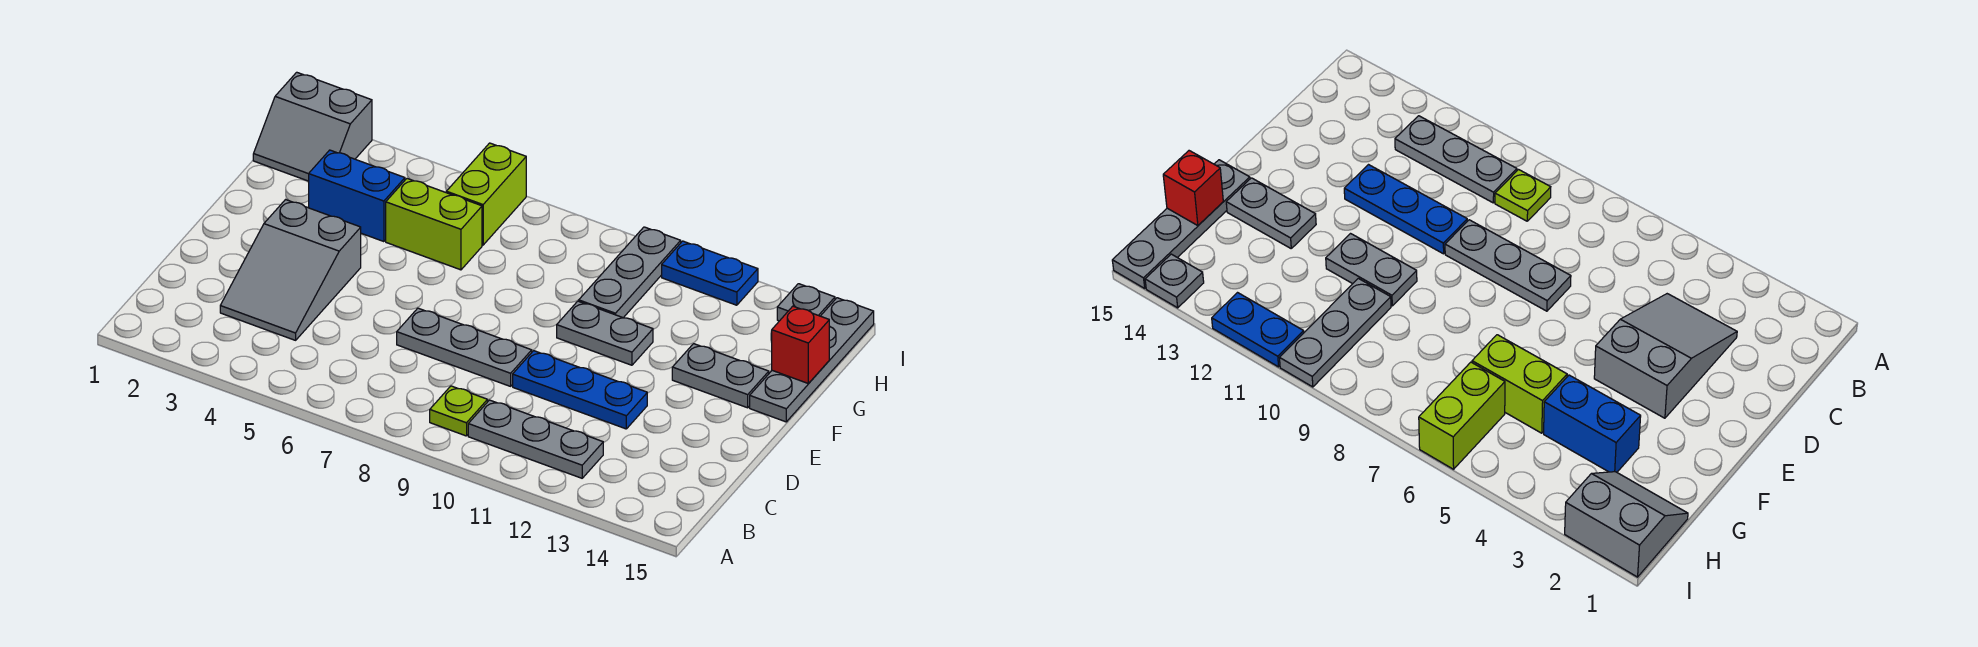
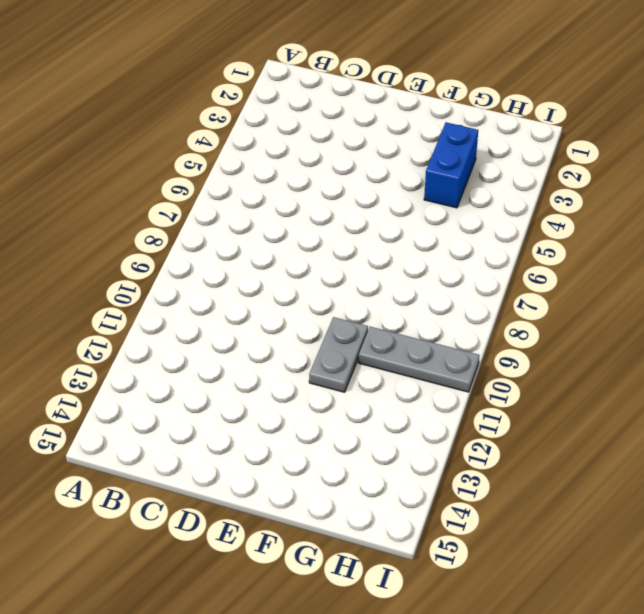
none -> lime 1x1 plate [430,386,488,436]
none -> grey 1x3 plate [468,400,603,478]
none -> grey 2x3 slope [220,200,361,340]

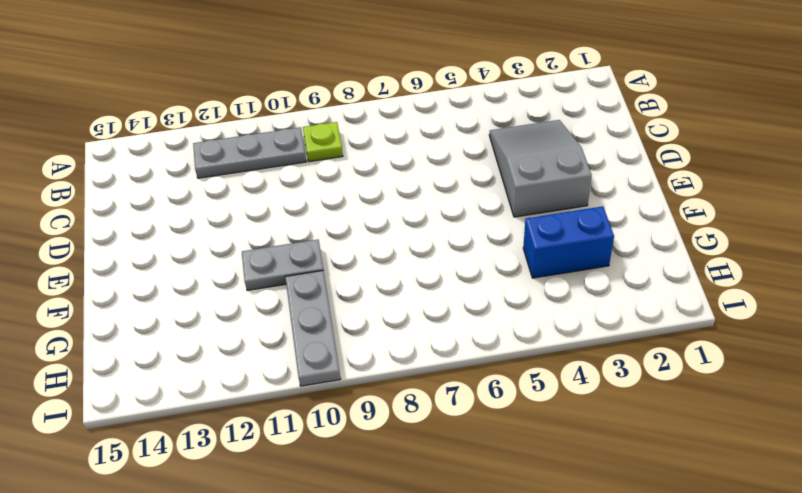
none -> grey 1x3 plate [397,308,532,386]
none -> blue 1x3 plate [513,351,647,429]
none -> grey 1x2 plate [672,344,769,408]

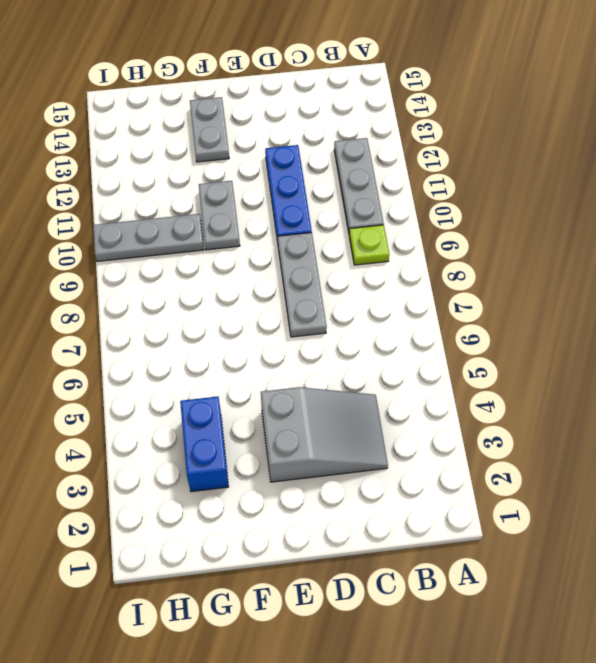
none -> grey 1x4 plate [750,298,874,422]
none -> lime 1x2 brick [386,179,482,270]
none -> grey 2x2 slope [253,72,372,181]

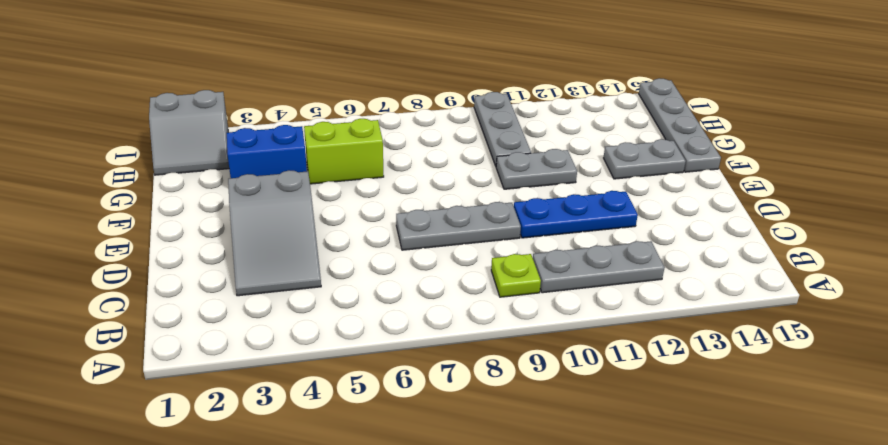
none -> lime 1x2 brick [446,143,526,245]
none -> blue 1x2 plate [662,241,758,305]
none -> grey 1x1 plate [777,284,835,321]

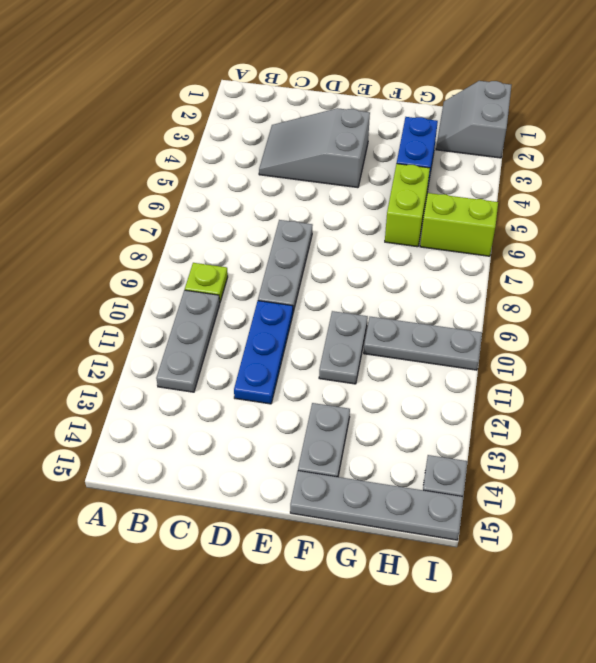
none -> blue 1x2 plate [662,241,758,305]
none -> red 1x1 brick [772,306,829,384]

